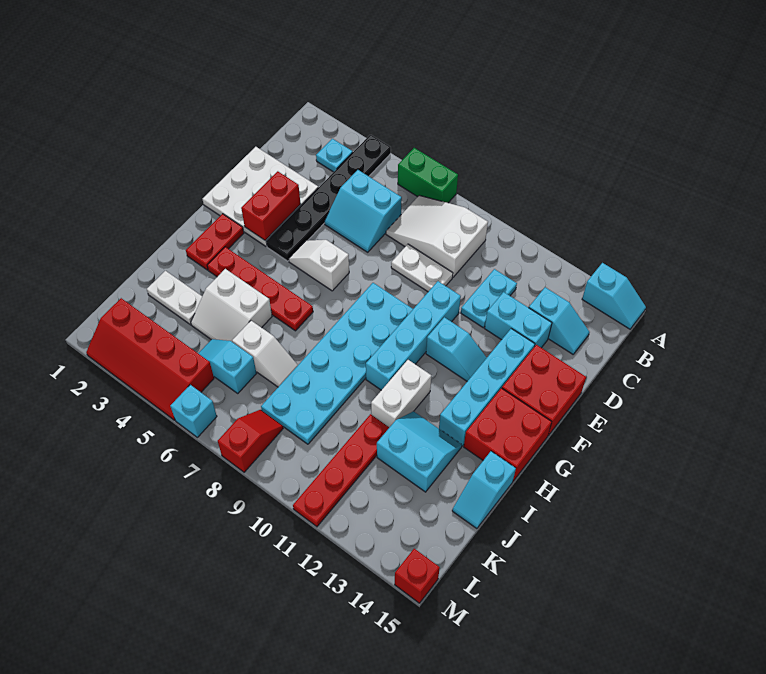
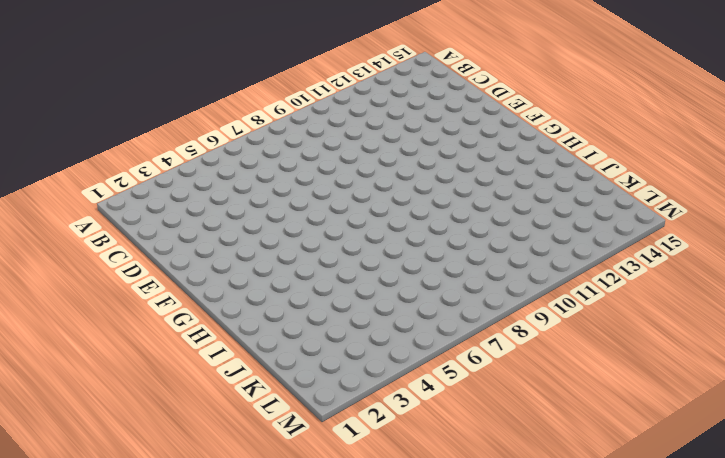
none -> black 1x6 plate [266,135,391,261]
none -> green 1x2 brick [398,148,458,203]
none -> cyan 1x2 slope [582,263,646,329]
none -> cyan 1x1 plate [316,139,353,172]

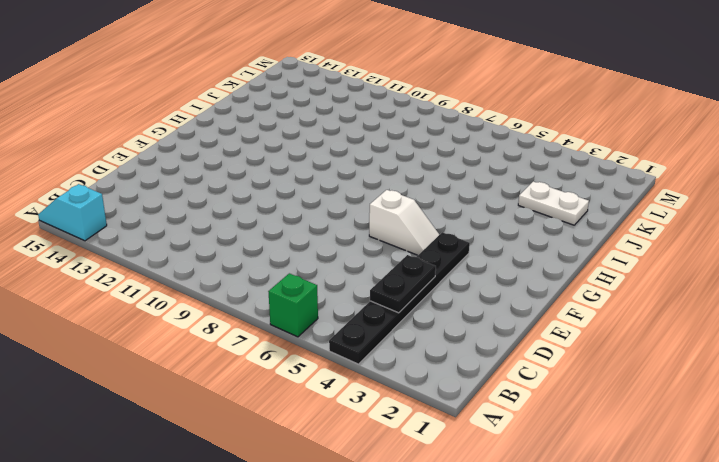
green 1x1 brick [268,273,318,337] -> green 1x2 brick [398,148,458,203]
black 1x2 plate [370,255,436,313] -> none
none -> cyan 1x1 plate [316,139,353,172]
none -> white 2x3 slope [386,195,488,277]
none -> cyan 2x2 slope [324,170,402,252]
none -> cyan 1x2 plate [461,269,517,328]

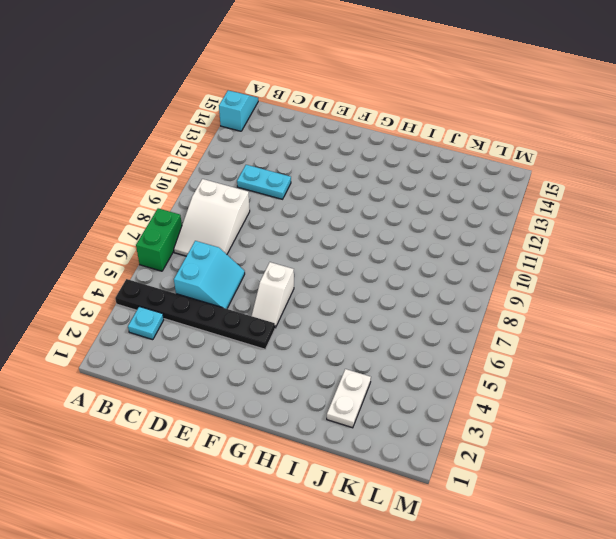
none -> cyan 1x2 slope [529,287,589,354]
none -> white 3x3 plate [203,147,318,246]
none -> white 1x2 plate [391,244,453,292]
none -> cyan 1x2 brick [485,292,552,348]

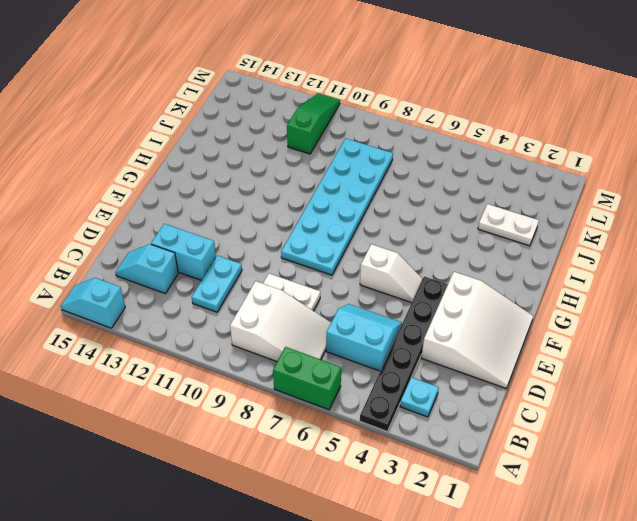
white 3x3 slope [421,272,533,388] -> white 3x3 plate [203,147,318,246]
green 1x3 slope [287,93,340,154] -> red 1x4 plate [293,414,389,527]
none -> cyan 1x4 brick [366,281,461,390]
none -> cyan 1x4 brick [439,329,535,446]
none -> red 2x2 brick [502,345,586,436]
none -> cyan 1x2 slope [426,317,487,381]

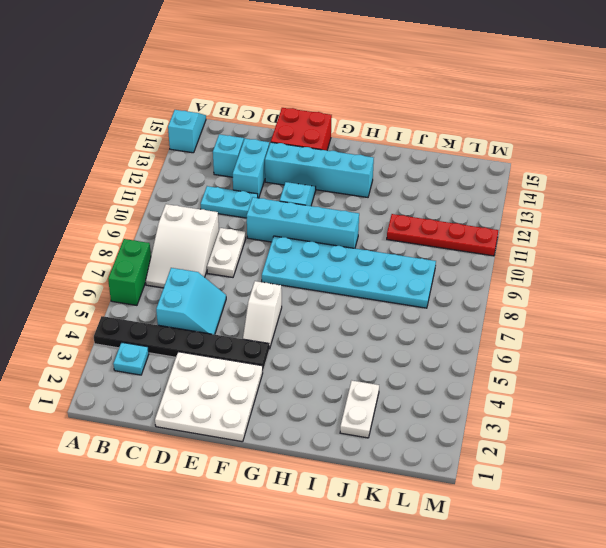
none -> red 1x2 plate [186,214,244,270]
none -> red 2x2 brick [464,388,552,481]
none -> red 1x4 plate [207,247,313,331]
none -> white 1x2 brick [371,360,431,427]

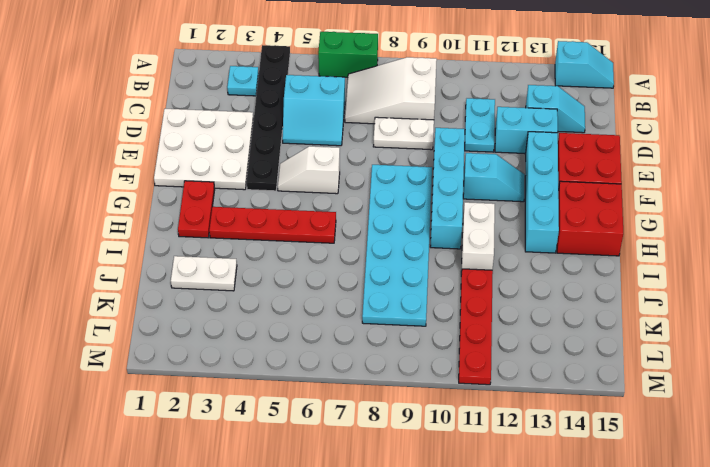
none -> white 2x2 slope [191,269,272,342]
none -> cyan 2x2 slope [377,411,462,492]
none -> cyan 1x2 slope [452,451,516,529]
none -> white 1x2 slope [232,321,298,387]

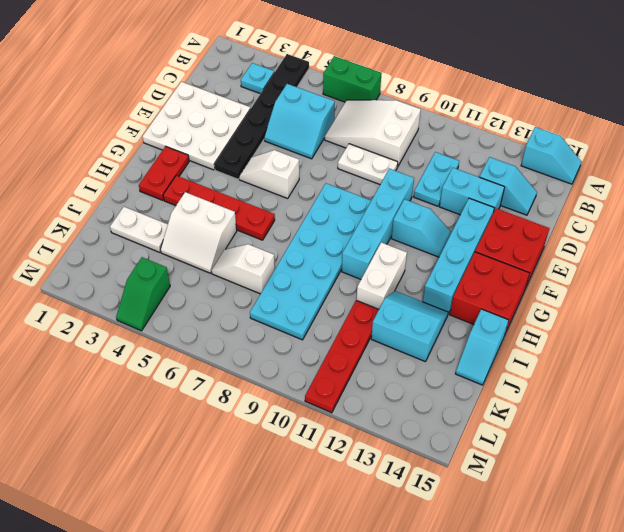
white 1x2 slope [211,244,275,294] -> white 1x2 slope turned to [232,321,298,387]
green 1x2 slope [116,257,170,331] -> red 2x4 slope [86,298,214,420]
none -> cyan 1x2 slope [198,339,256,393]
none -> red 1x2 slope [218,410,283,472]
none -> cyan 1x1 brick [170,385,217,437]
none -> red 1x1 brick [395,549,440,603]

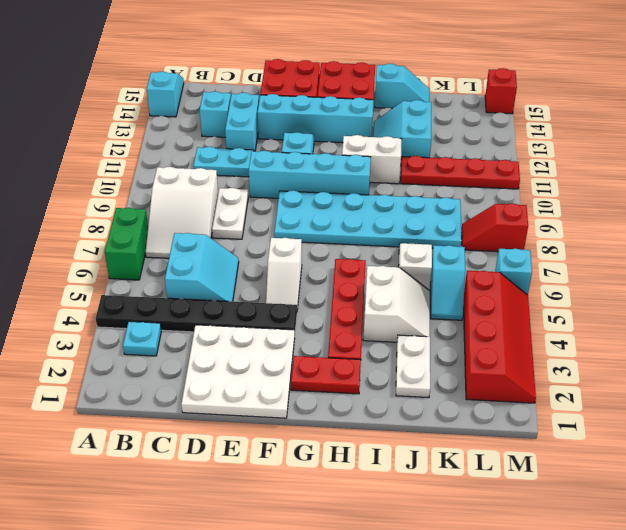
none -> red 1x2 brick [241,171,300,240]

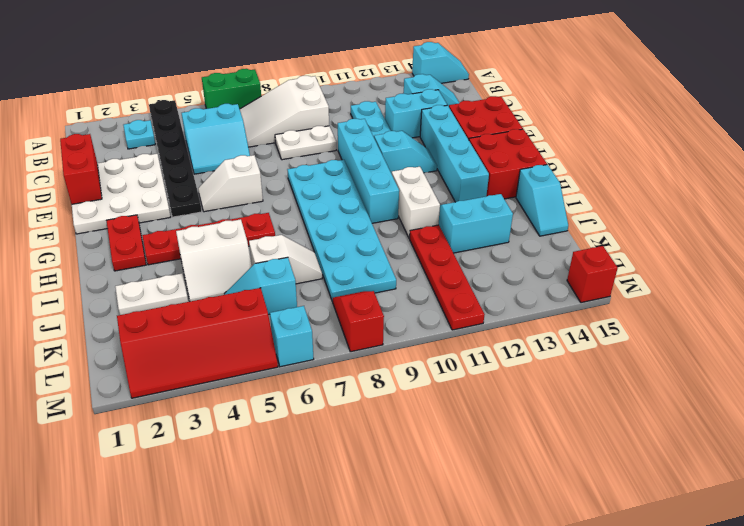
red 1x2 brick [60,134,102,204] -> red 1x2 brick moved to [241,171,300,240]

